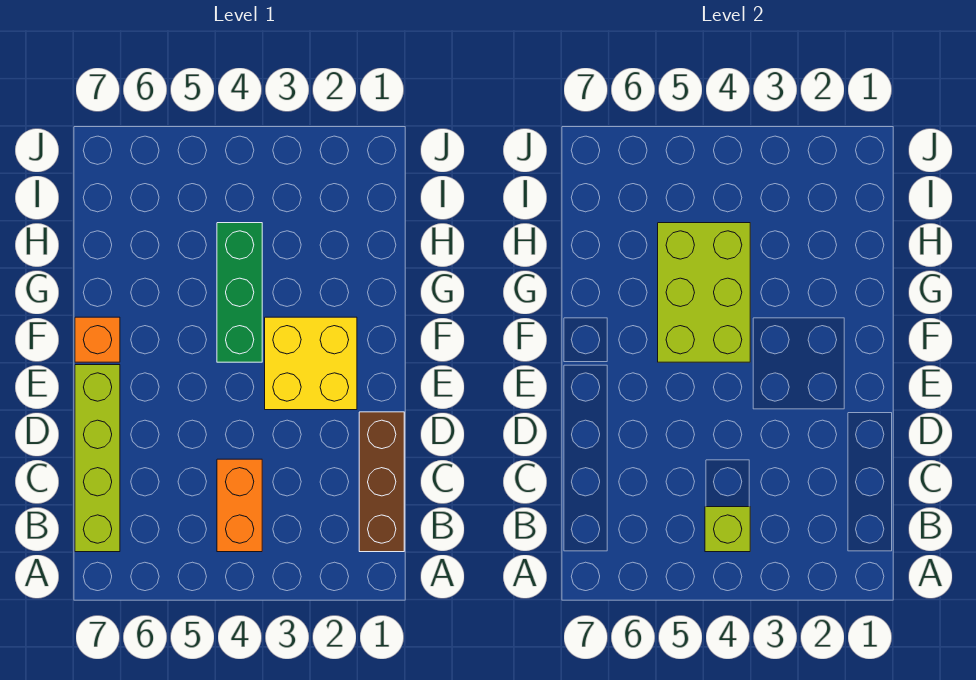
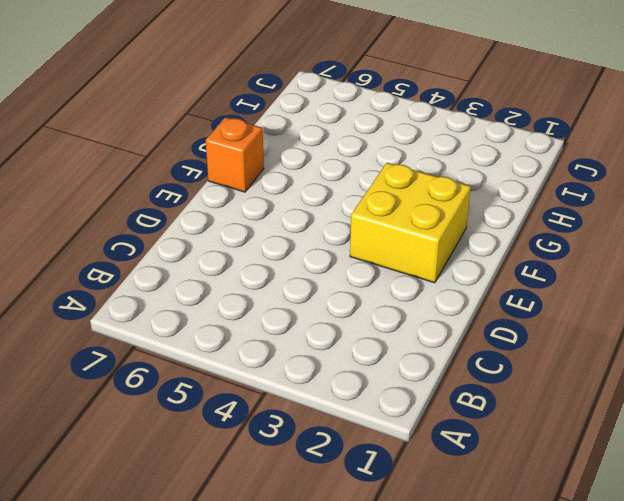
none -> brown 1x3 brick [359,412,404,552]
none -> orange 1x2 brick [217,459,262,552]

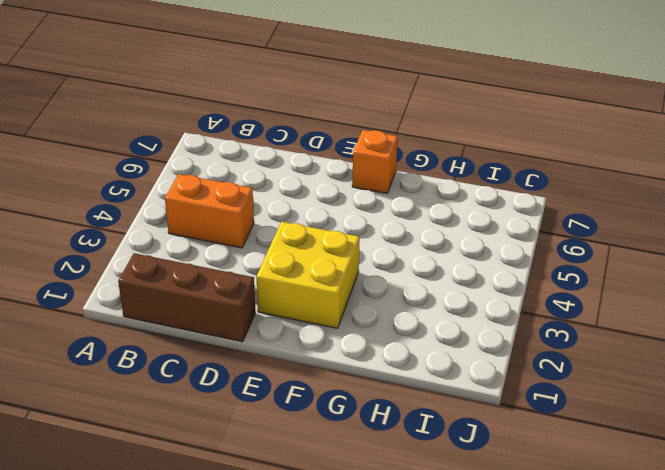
none -> lime 1x4 brick [75,365,120,552]
none -> green 1x3 brick [217,223,262,362]

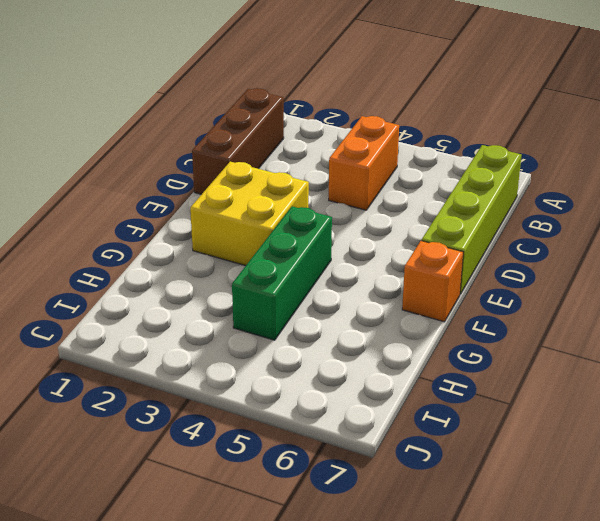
none -> lime 1x1 brick [705,507,750,552]
none -> lime 2x3 brick [658,223,750,362]

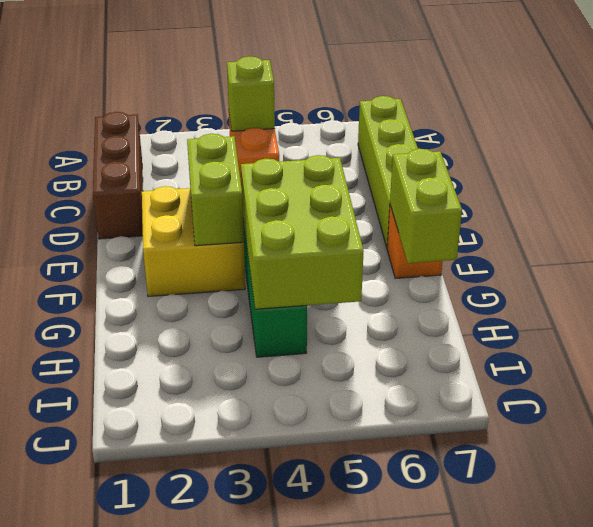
lime 1x2 brick [187,134,244,246] -> none
lime 1x2 brick [390,149,462,263] -> none

